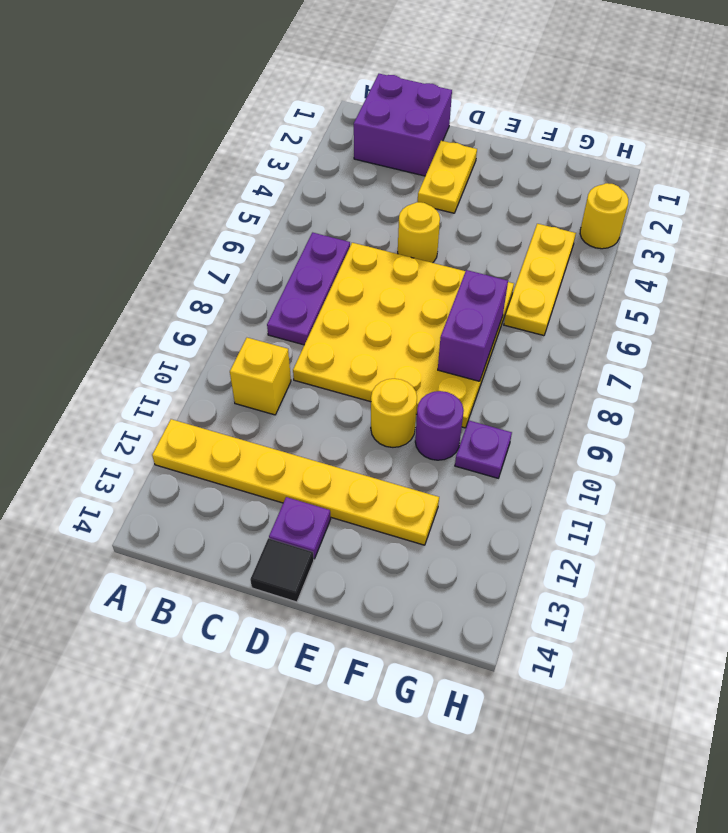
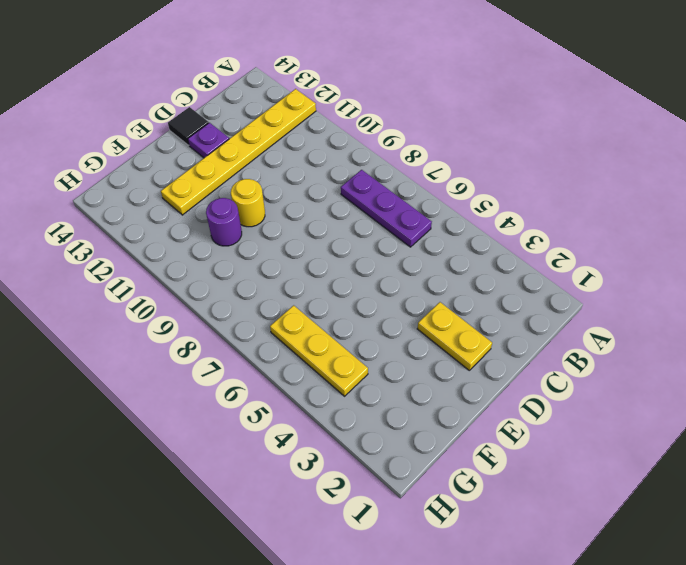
none -> purple 2x2 brick [354,74,452,176]
none -> yellow 1x1 brick [230,338,291,415]
none -> yellow 4x4 plate [293,243,514,428]

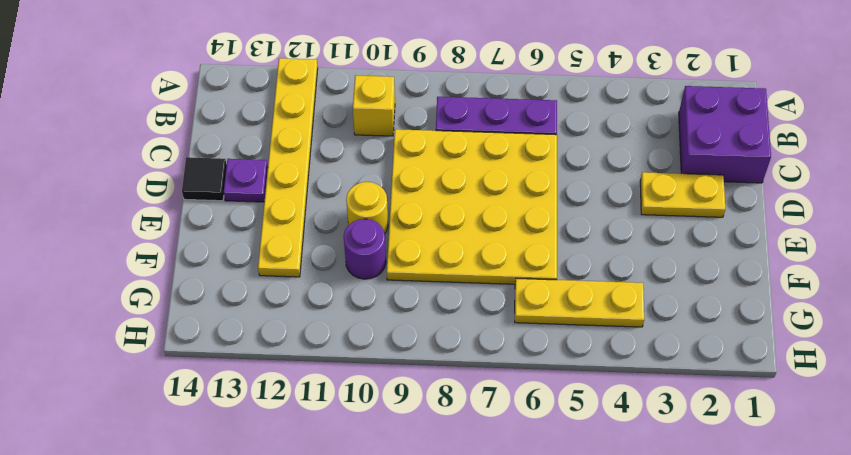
none -> yellow 1x1 round brick [398,202,440,263]
none -> purple 1x1 plate [455,420,512,478]
none -> yellow 1x1 round brick [580,183,629,249]

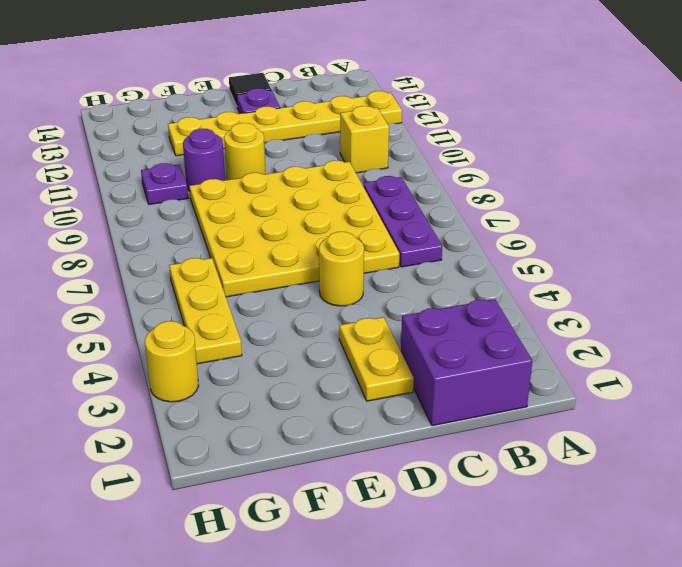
none -> purple 1x2 brick [438,270,508,381]

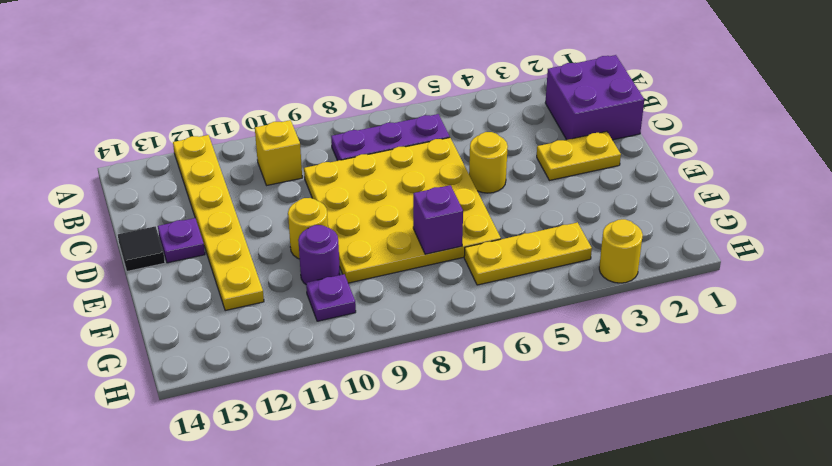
purple 1x1 brick [413,185,463,254] -> purple 1x2 brick [438,270,508,381]

